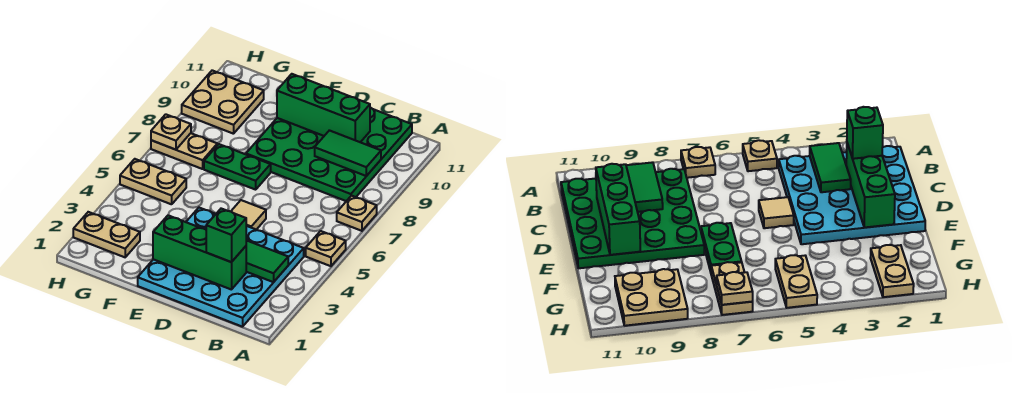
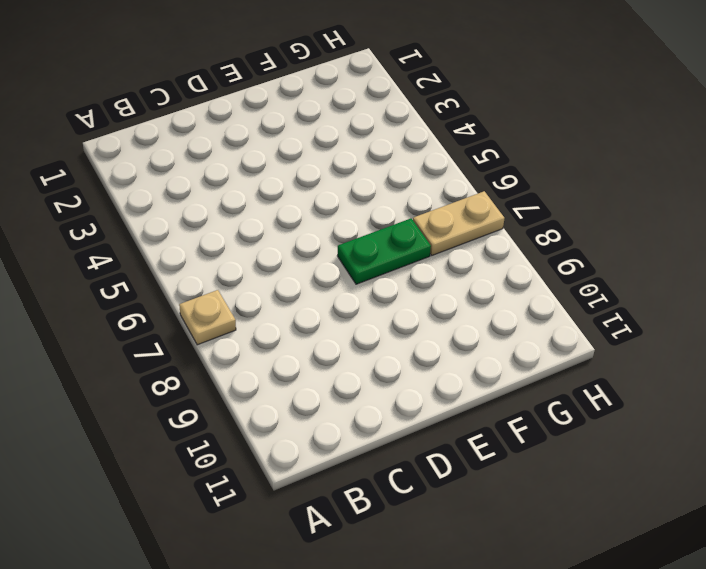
none -> tan 1x1 plate [306,231,346,266]
none -> cyan 4x4 plate [138,208,304,327]
none -> green 4x4 plate [246,108,412,201]

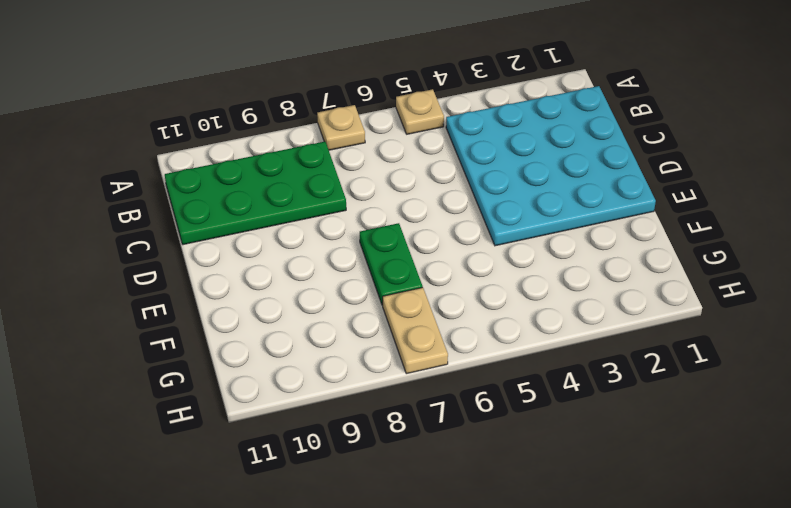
green 2x4 plate [165,142,346,245] -> green 4x4 plate [246,108,412,201]
none -> tan 1x1 tile [231,200,266,230]
none -> tan 1x2 plate [73,212,140,257]
none -> tan 1x2 plate [120,159,186,204]

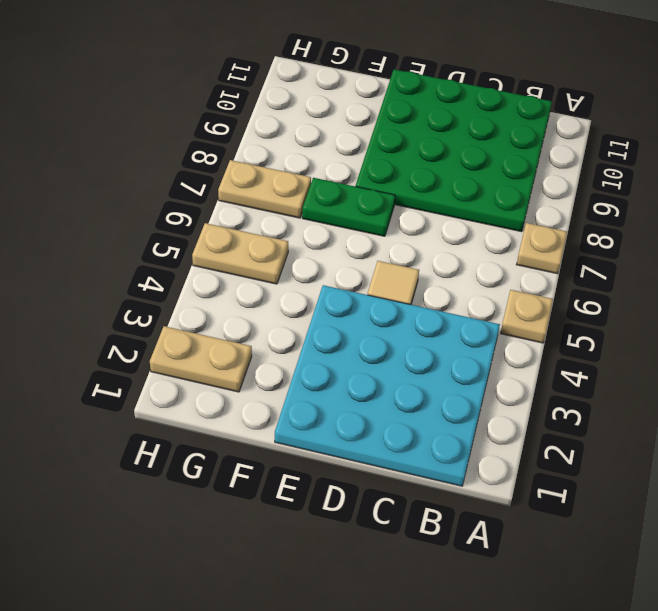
none -> tan 2x2 plate [182,70,264,134]
none -> green 1x2 tile [246,240,288,282]
none -> green 1x2 tile [315,130,381,176]

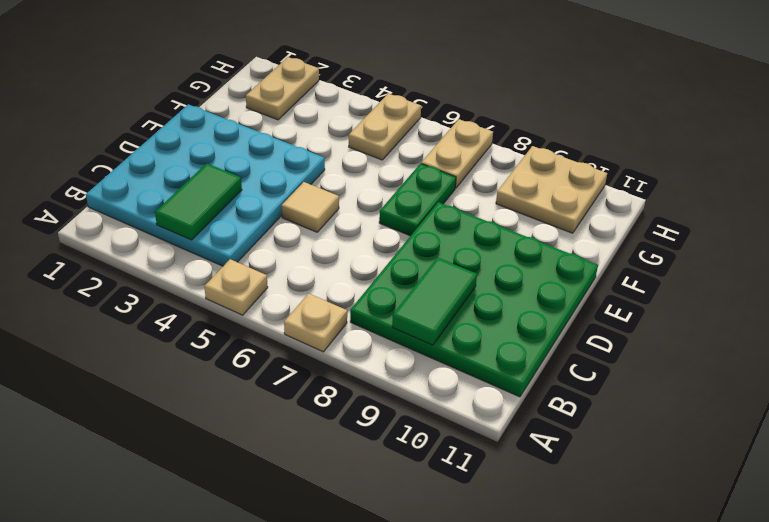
none -> green 1x3 brick [153,215,246,290]
none -> green 1x3 brick [277,74,370,142]
none -> tan 1x1 plate [151,114,191,150]

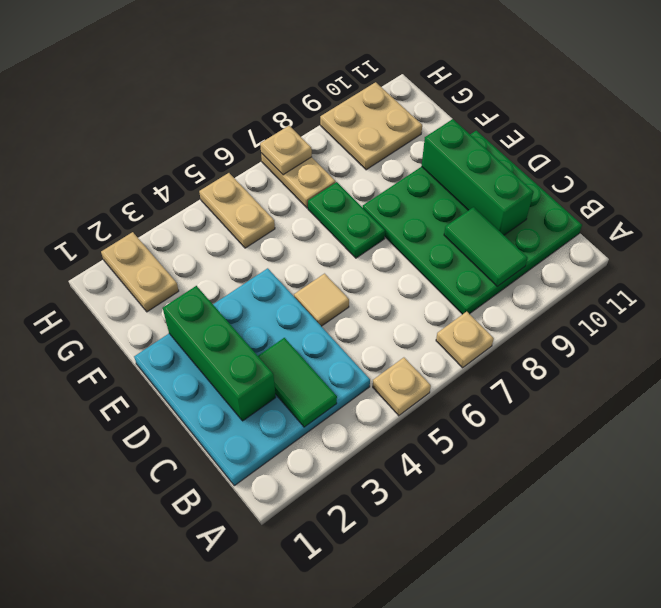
none -> green 1x1 brick [206,209,246,262]

